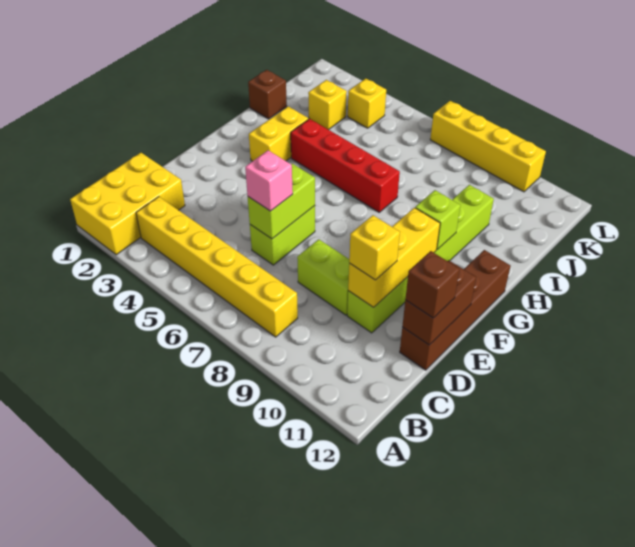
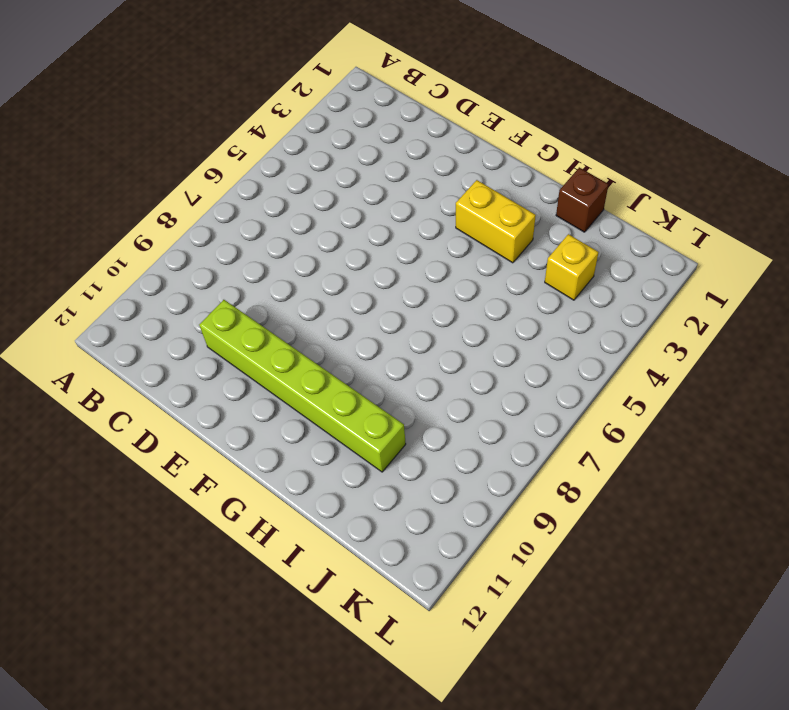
none -> yellow 2x3 brick [70,153,185,255]
none -> yellow 1x6 brick [136,197,298,337]
none -> lime 1x2 brick [250,206,315,265]

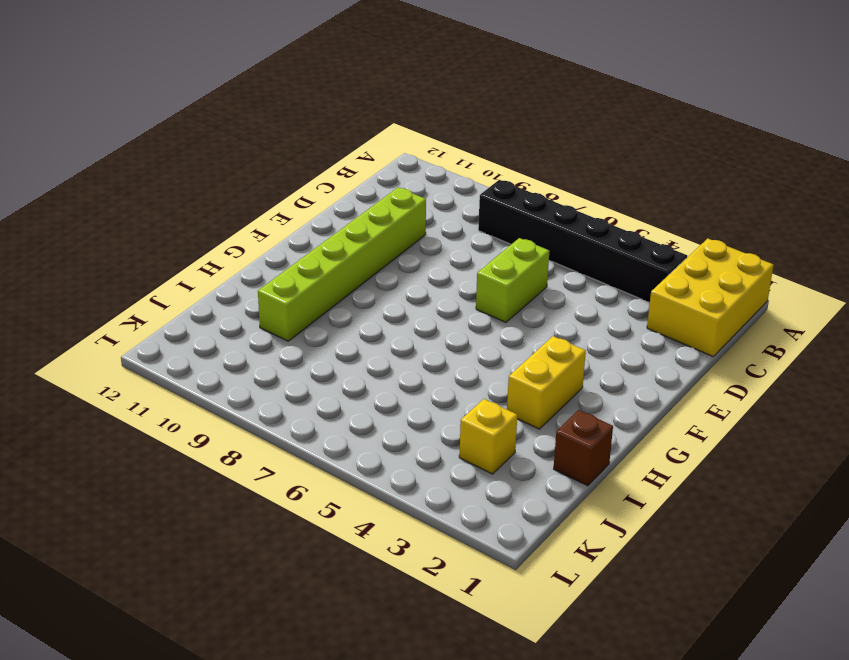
black 1x6 brick [478,180,687,303] -> yellow 1x6 brick [136,197,298,337]
none -> lime 1x2 brick [297,239,349,315]
none -> brown 1x4 brick [400,250,511,370]
none -> red 1x4 brick [291,119,400,212]

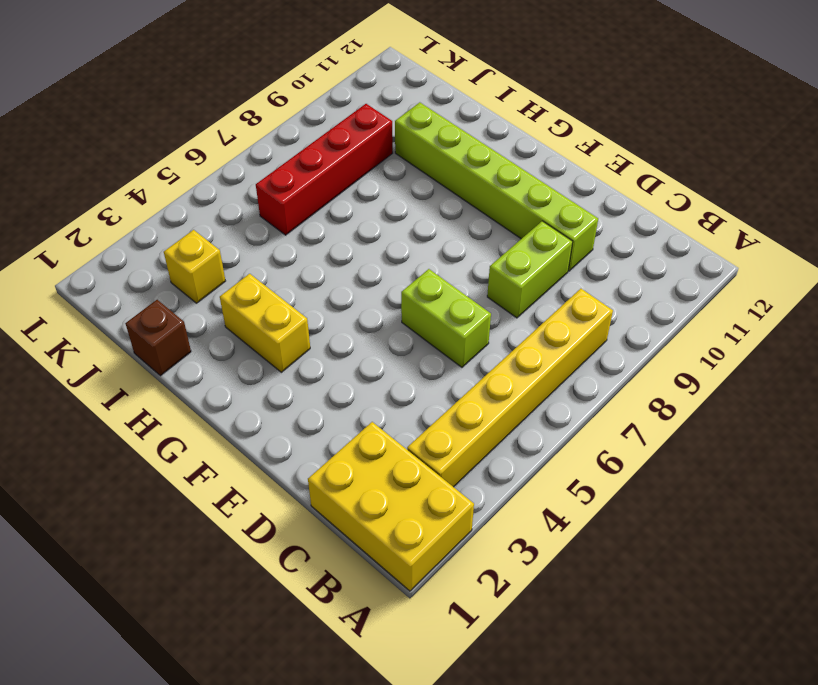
red 1x4 brick [256,104,393,235] -> red 1x4 brick moved to [291,119,400,212]
none -> brown 1x4 brick [400,250,511,370]
none -> yellow 1x1 brick [348,79,386,128]
none -> yellow 1x4 brick [430,101,546,192]

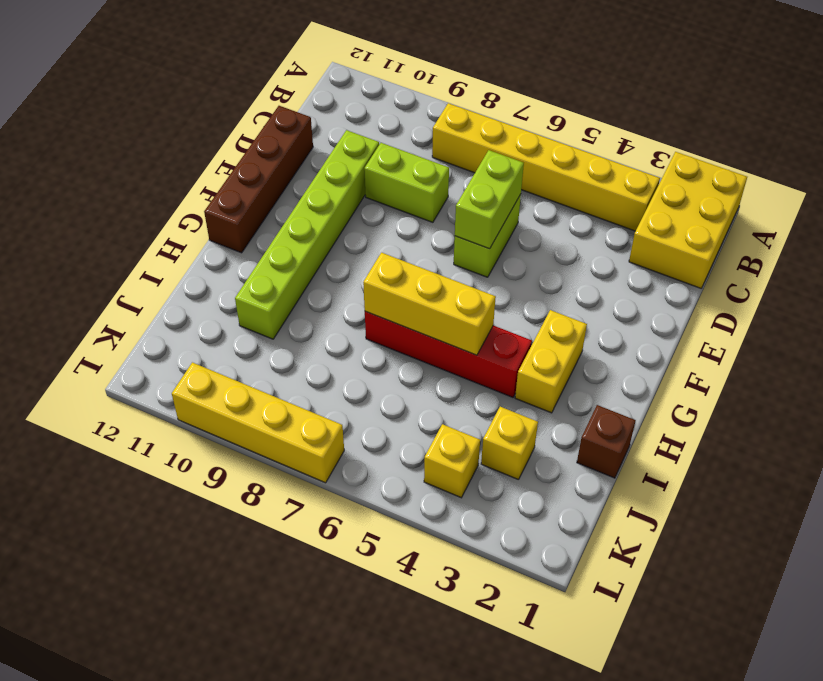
yellow 1x3 brick [363,253,496,355] -> yellow 1x3 brick turned to [348,208,440,307]
none -> brown 1x2 brick [402,260,476,345]
none -> lime 1x1 brick [415,190,461,250]
none -> pink 1x1 brick [245,150,293,211]

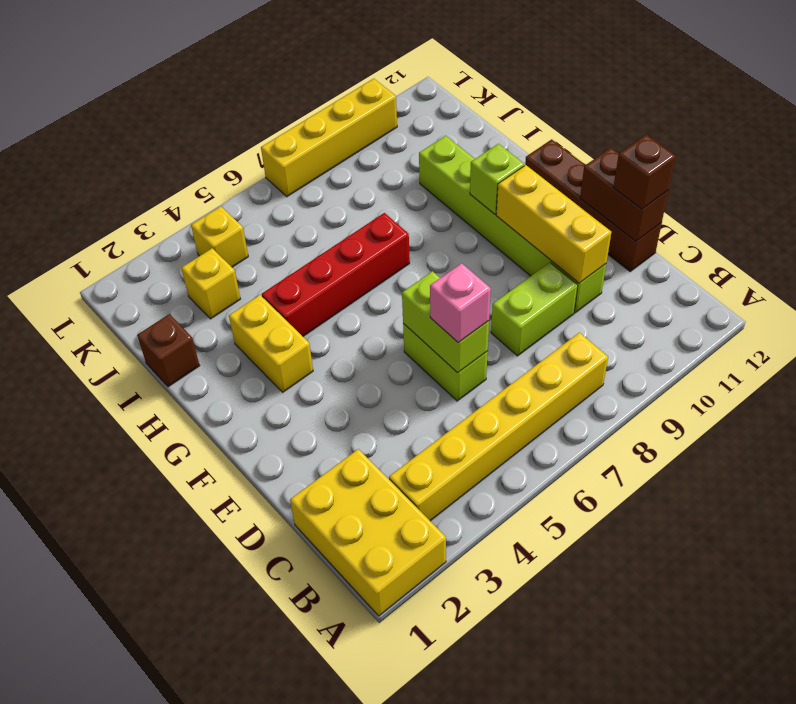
none -> yellow 1x1 brick [349,215,400,280]

